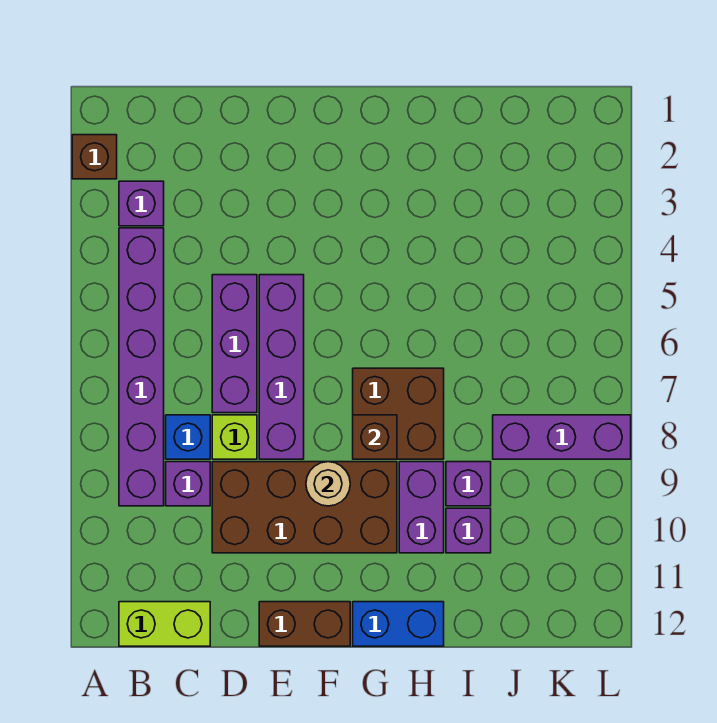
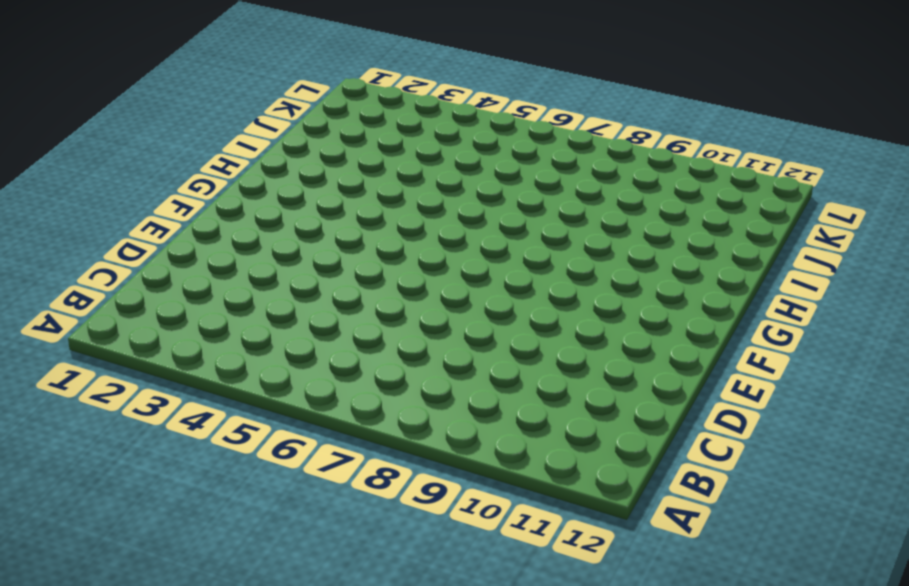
none -> brown 1x1 brick [72,135,117,179]
none -> purple 1x1 brick [119,181,164,226]
none -> purple 1x6 brick [119,228,164,506]

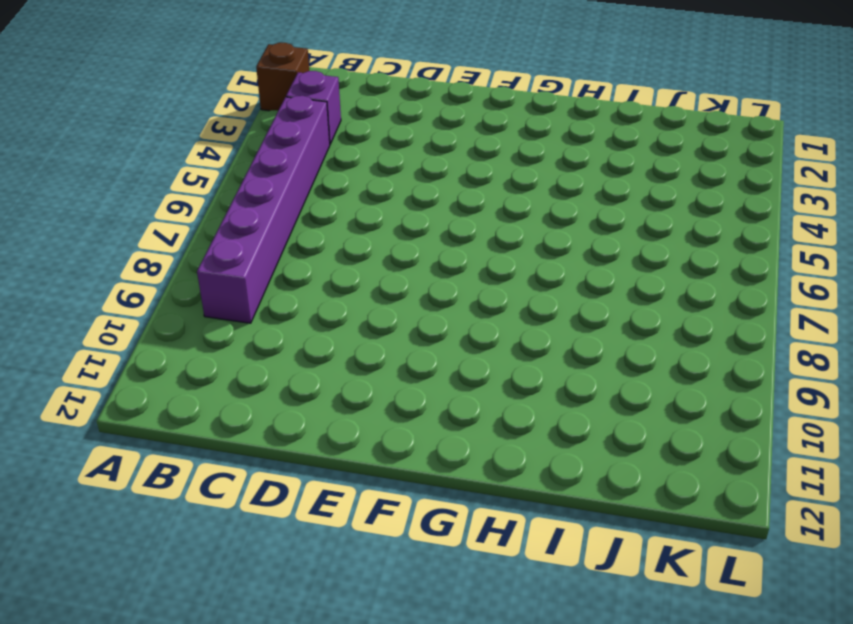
none -> lime 1x2 brick [119,602,210,646]
none -> blue 1x1 brick [166,415,210,459]
none -> purple 1x1 brick [166,462,210,506]

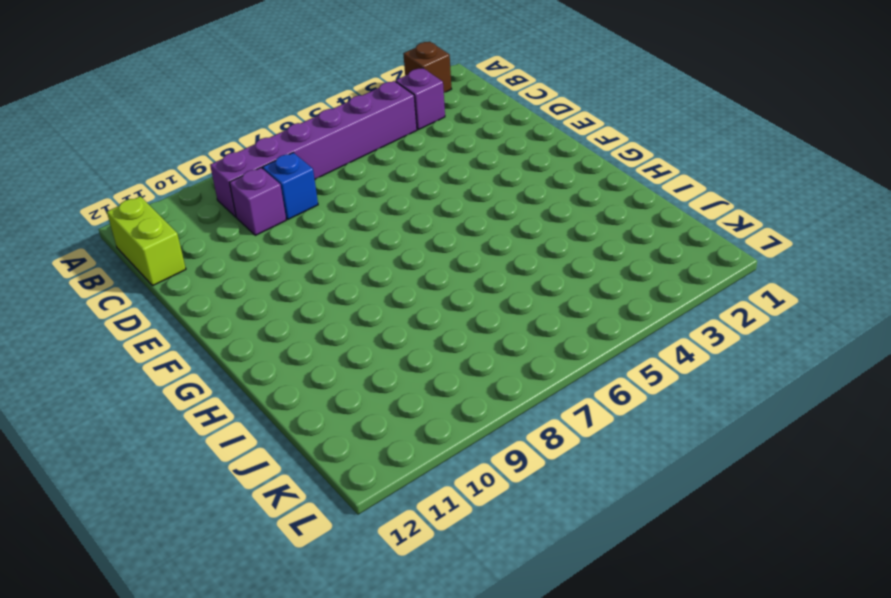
none -> purple 1x3 brick [212,275,257,413]
none -> lime 1x1 brick [212,415,257,459]
none -> brown 2x4 brick [212,462,397,553]

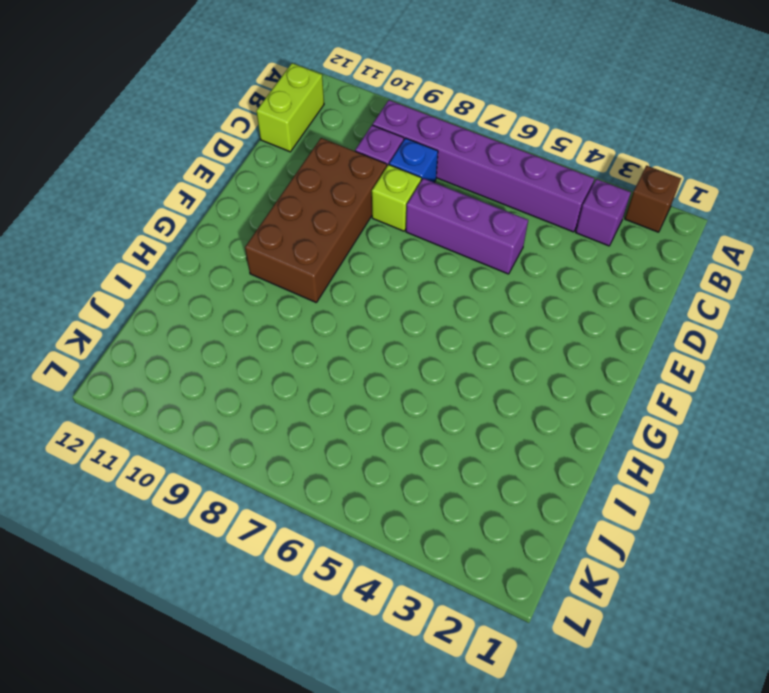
none -> purple 1x4 brick [259,275,304,459]
none -> brown 1x2 brick [259,602,350,646]
none -> brown 2x2 brick [353,368,444,459]

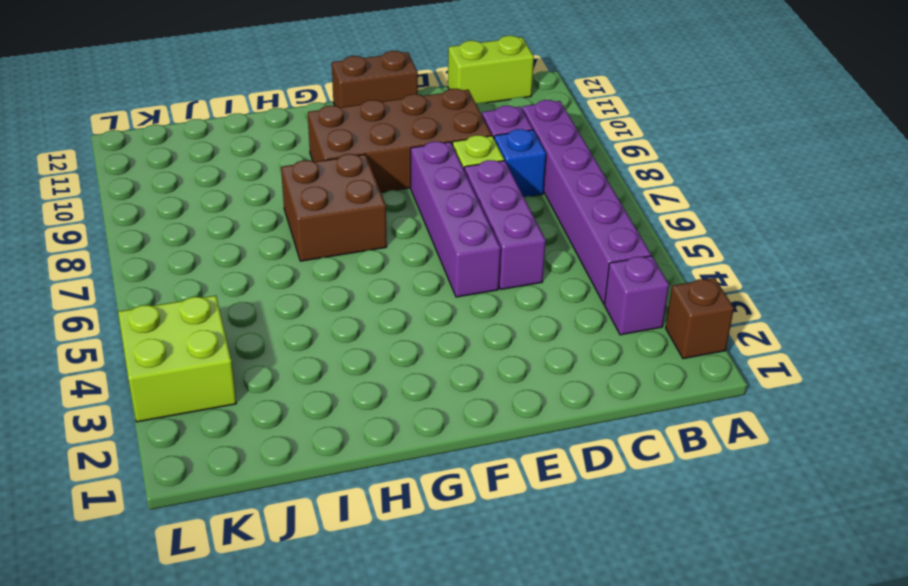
lime 2x2 brick [118,295,236,422] -> none
none -> blue 1x2 brick [353,602,444,646]
none -> purple 1x2 brick [399,462,444,553]
none -> purple 1x1 brick [446,462,491,506]

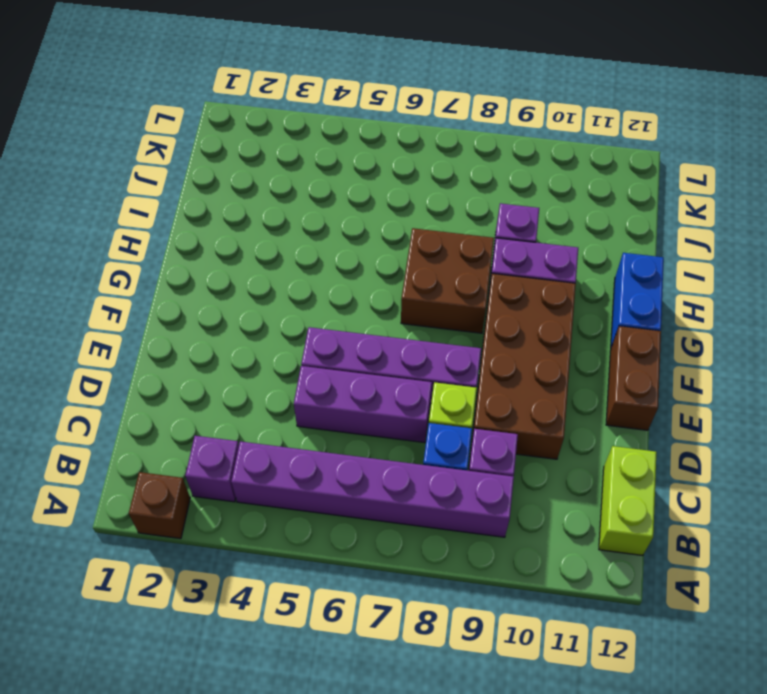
none -> purple 1x1 brick [446,508,491,553]
none -> purple 1x3 brick [493,415,631,459]
none -> tan 1x1 round brick [306,462,350,506]

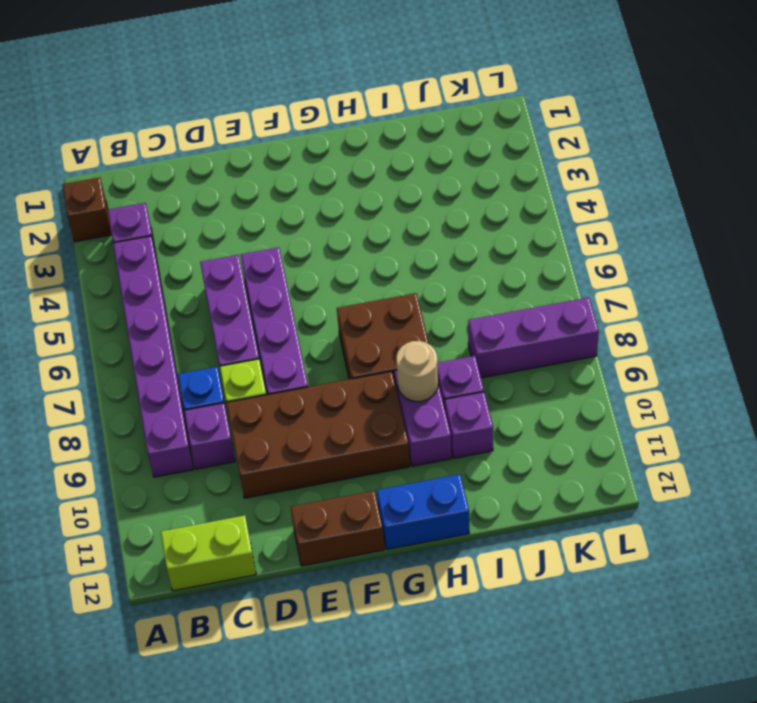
tan 1x1 round brick [396,341,438,402] -> tan 1x1 round brick moved to [306,462,350,506]
none -> brown 1x1 brick [353,415,397,459]

